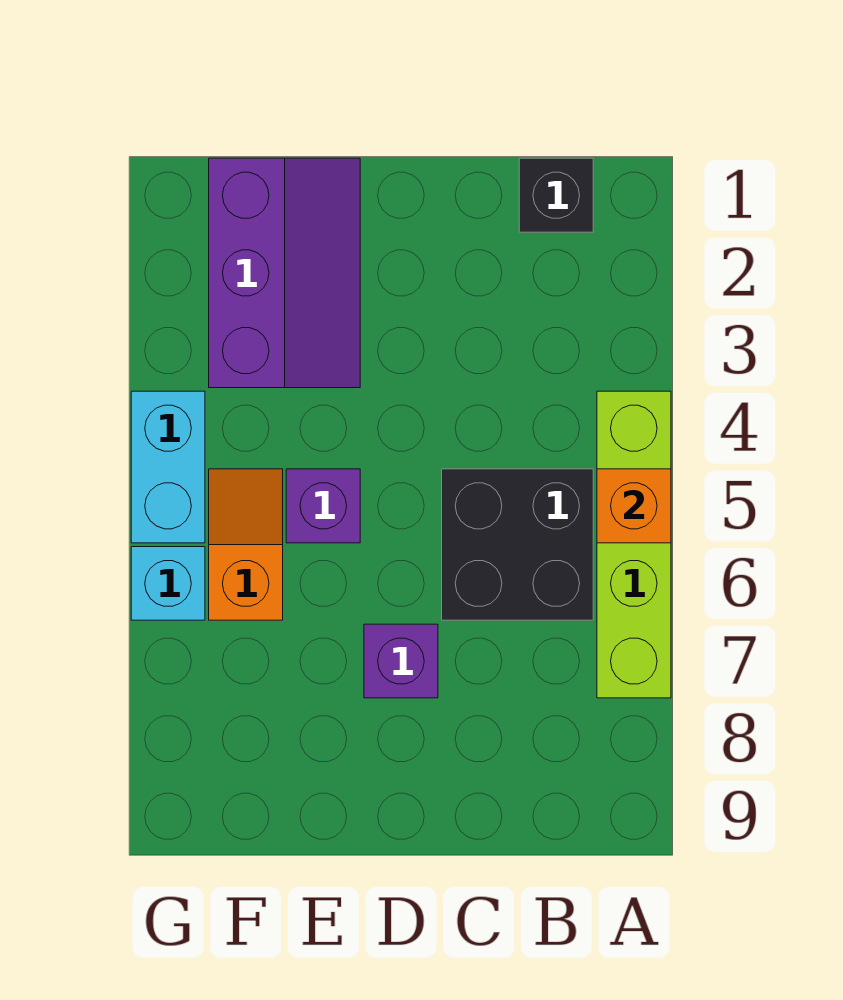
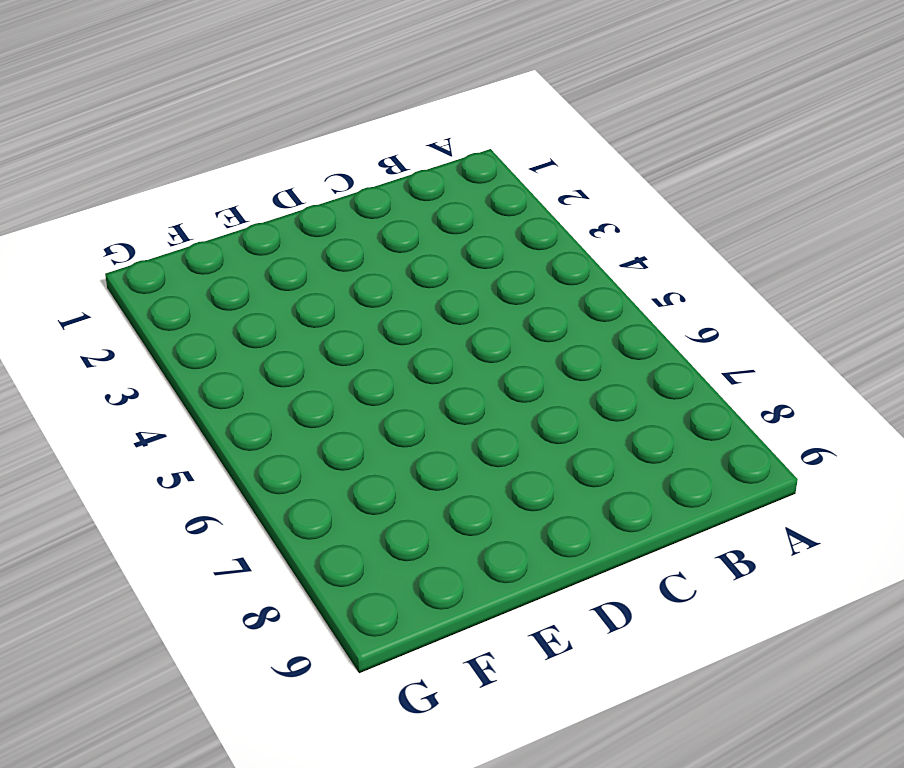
none -> lime 1x4 brick [597,391,671,698]
none -> black 1x1 brick [519,158,593,232]

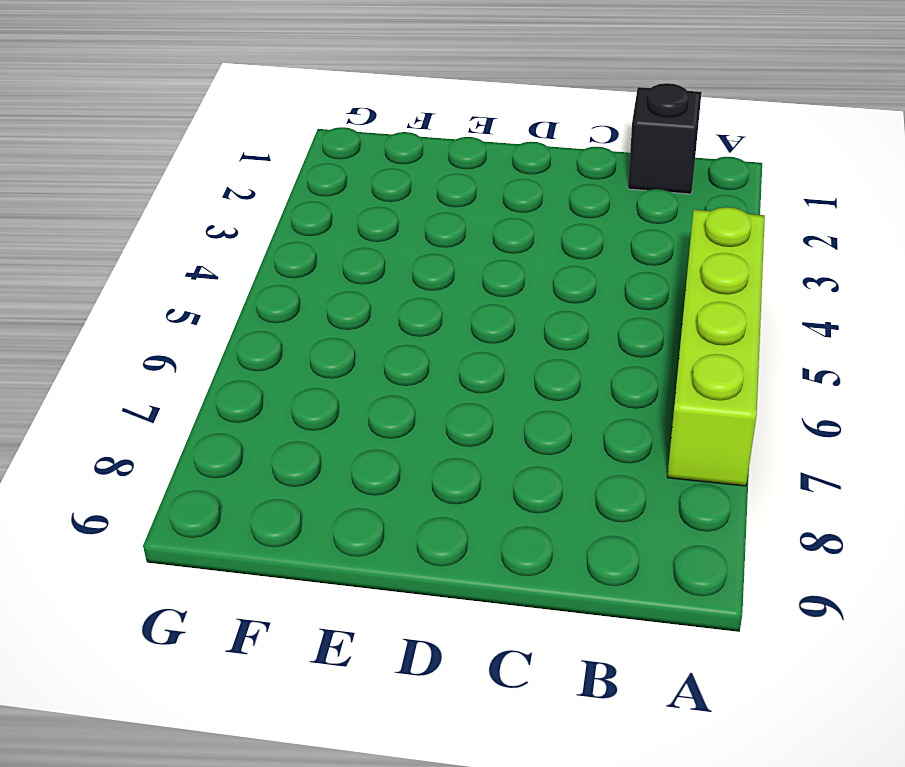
none -> black 2x2 brick [442,469,593,620]
none -> purple 1x1 brick [364,624,438,698]

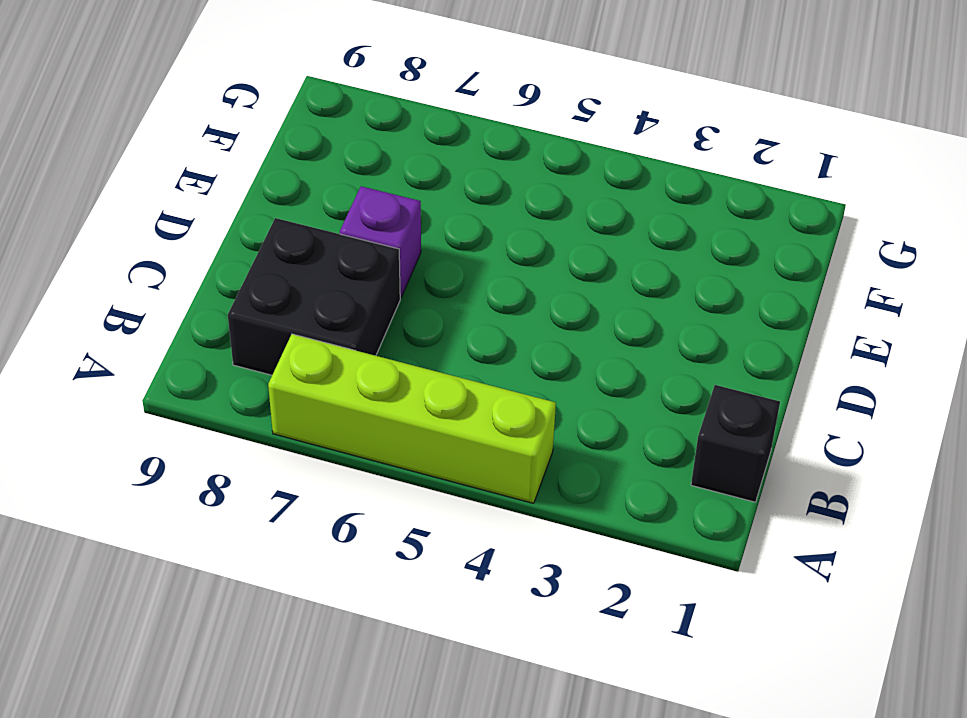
black 2x2 brick [228,218,400,375] -> black 2x2 brick moved to [442,469,593,620]
none -> purple 2x3 slope [209,158,360,388]
none -> purple 1x1 brick [286,469,360,543]

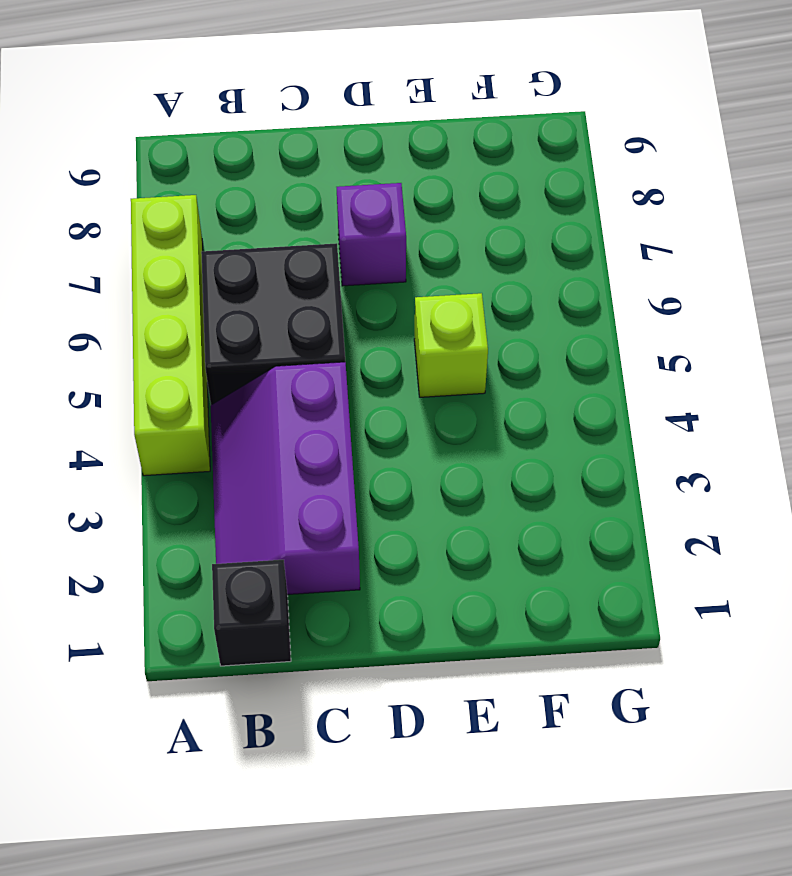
purple 2x3 slope [211,362,360,595] -> purple 2x3 slope moved to [209,158,360,388]
lime 1x1 brick [414,293,488,397] -> purple 1x1 brick [286,469,360,543]
none -> orange 1x2 slope [209,469,283,620]
none -> cyan 1x2 brick [131,391,205,543]

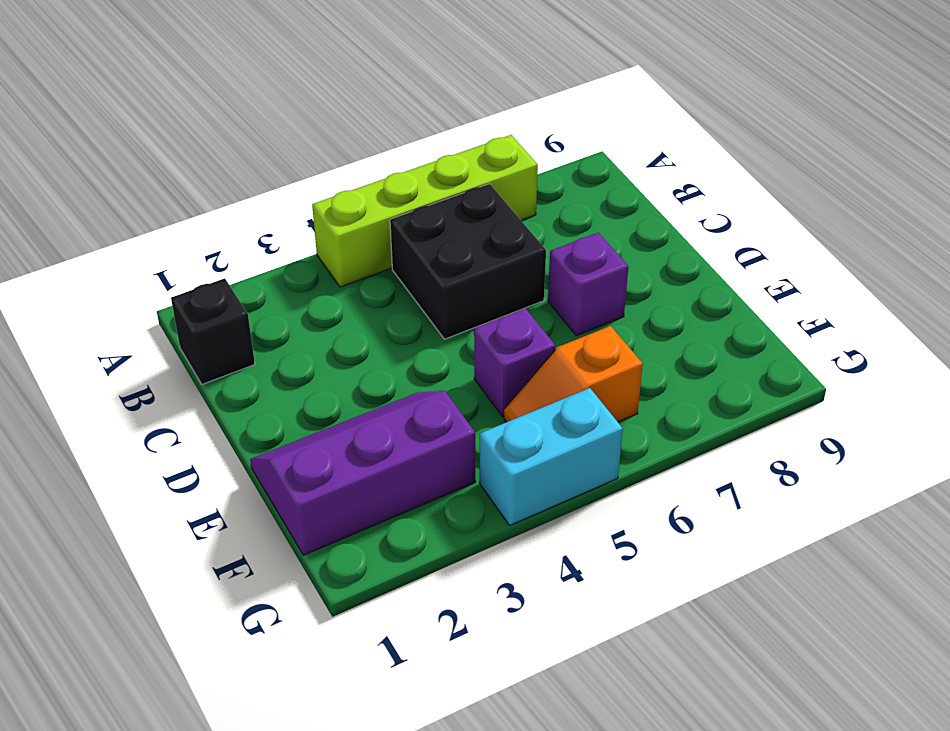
none -> cyan 1x1 brick [131,547,205,620]
none -> orange 1x1 brick [597,469,671,543]

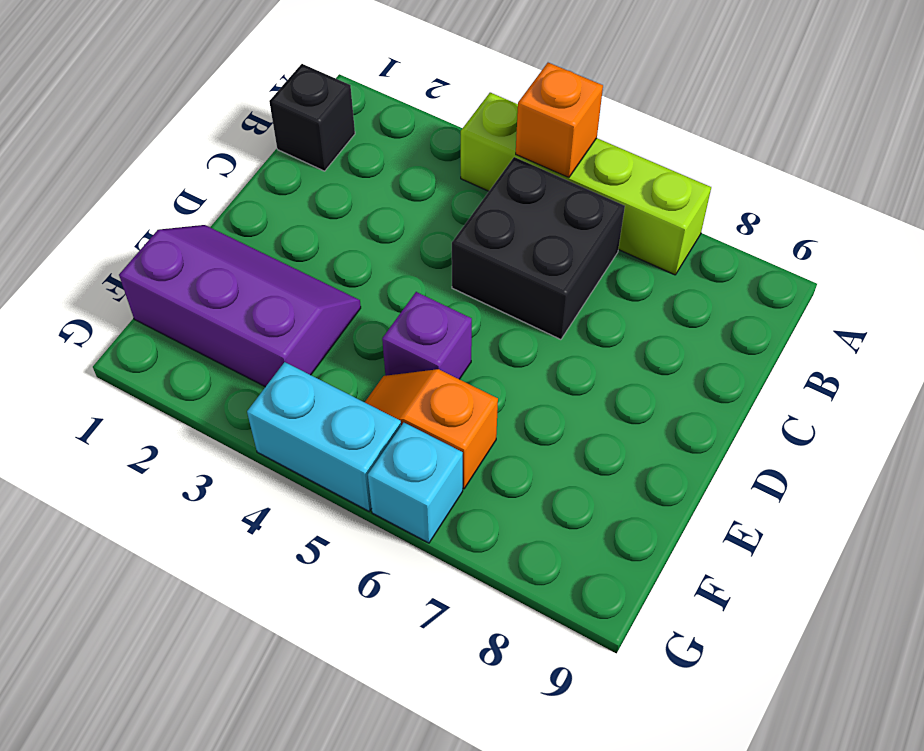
none -> purple 1x1 brick [364,624,438,698]

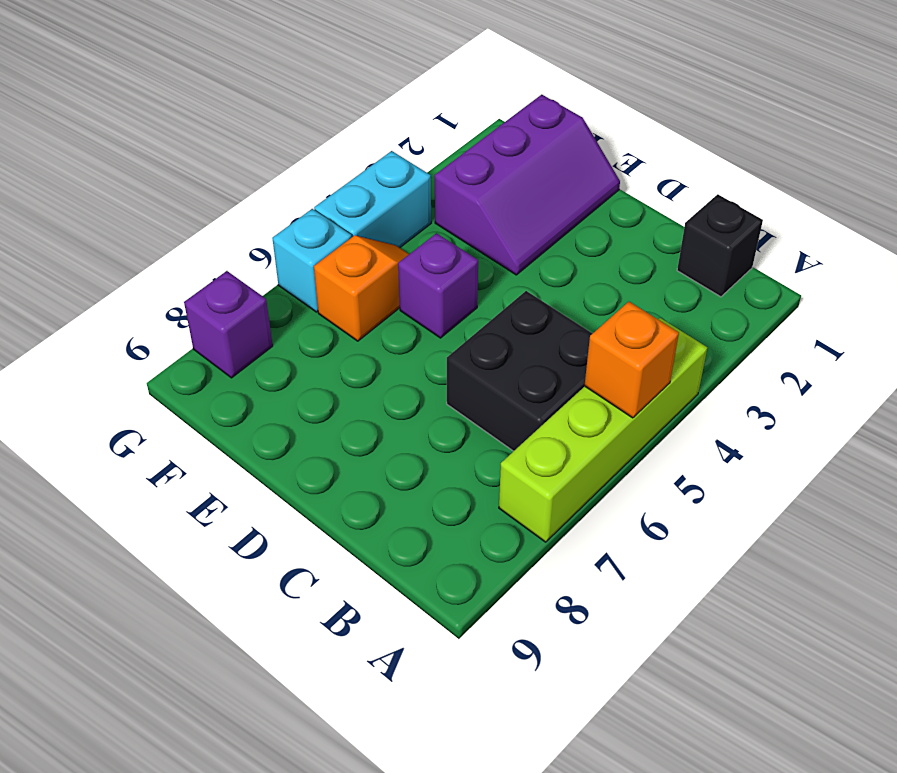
purple 1x1 brick [184,271,273,378] -> purple 1x1 brick moved to [364,624,438,698]

